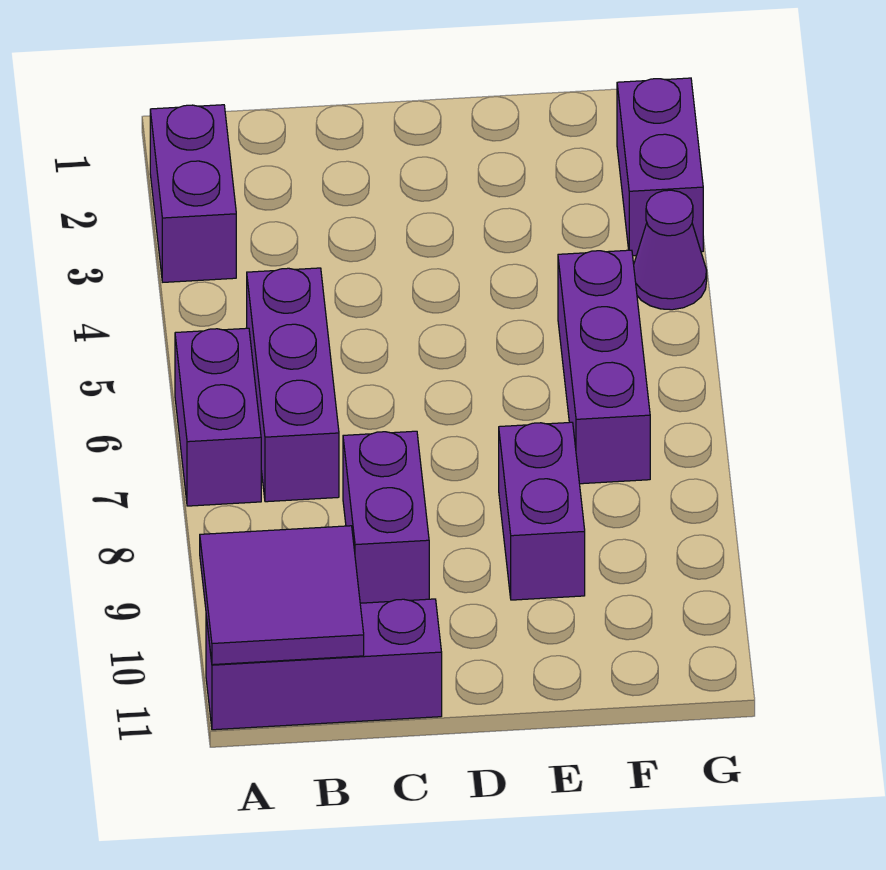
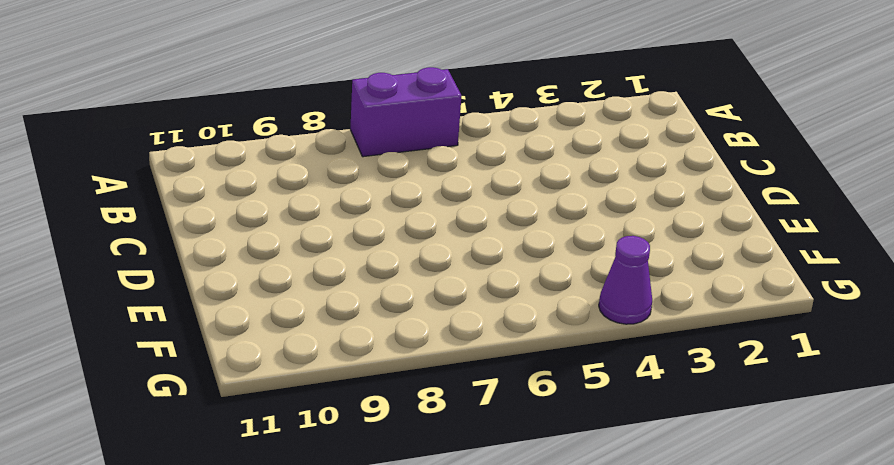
none -> purple 1x2 brick [150,105,236,282]
none -> purple 1x3 brick [206,599,442,730]

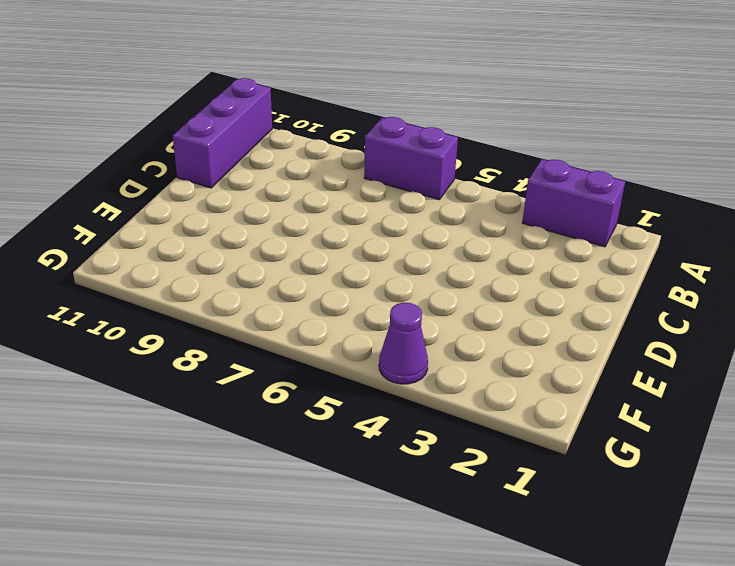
none -> purple 1x3 brick [247,268,339,502]
none -> purple 1x2 brick [343,431,429,603]

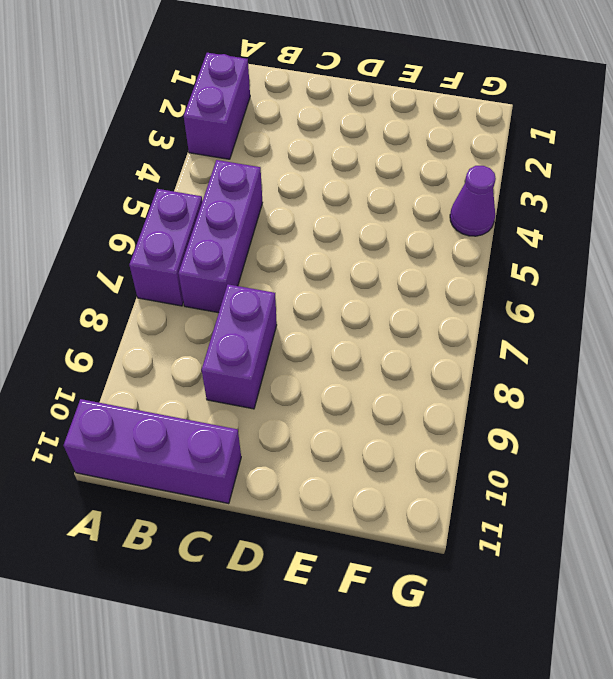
none -> purple 1x2 brick [499,422,585,600]
none -> purple 1x3 brick [558,250,650,484]

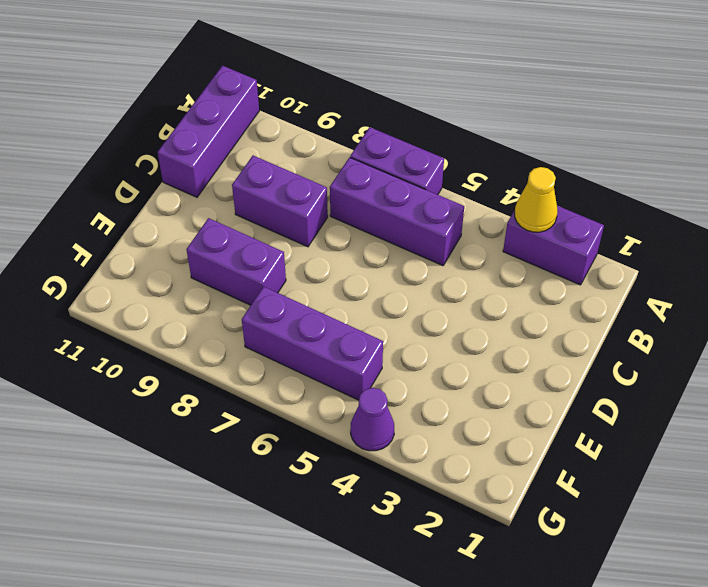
yellow 1x1 cone [515,167,558,232] -> none
none -> purple 1x2 brick [617,78,703,256]
none -> purple 2x2 tile [200,526,364,665]

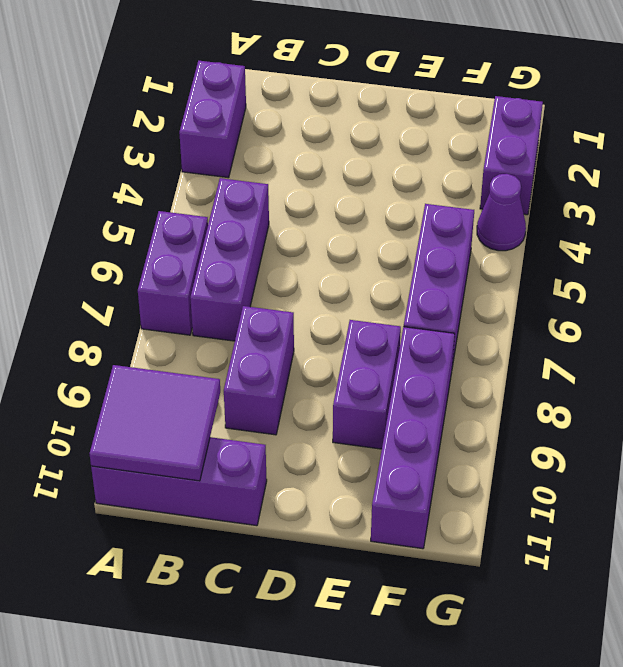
purple 1x4 brick [371,327,455,549] -> none

